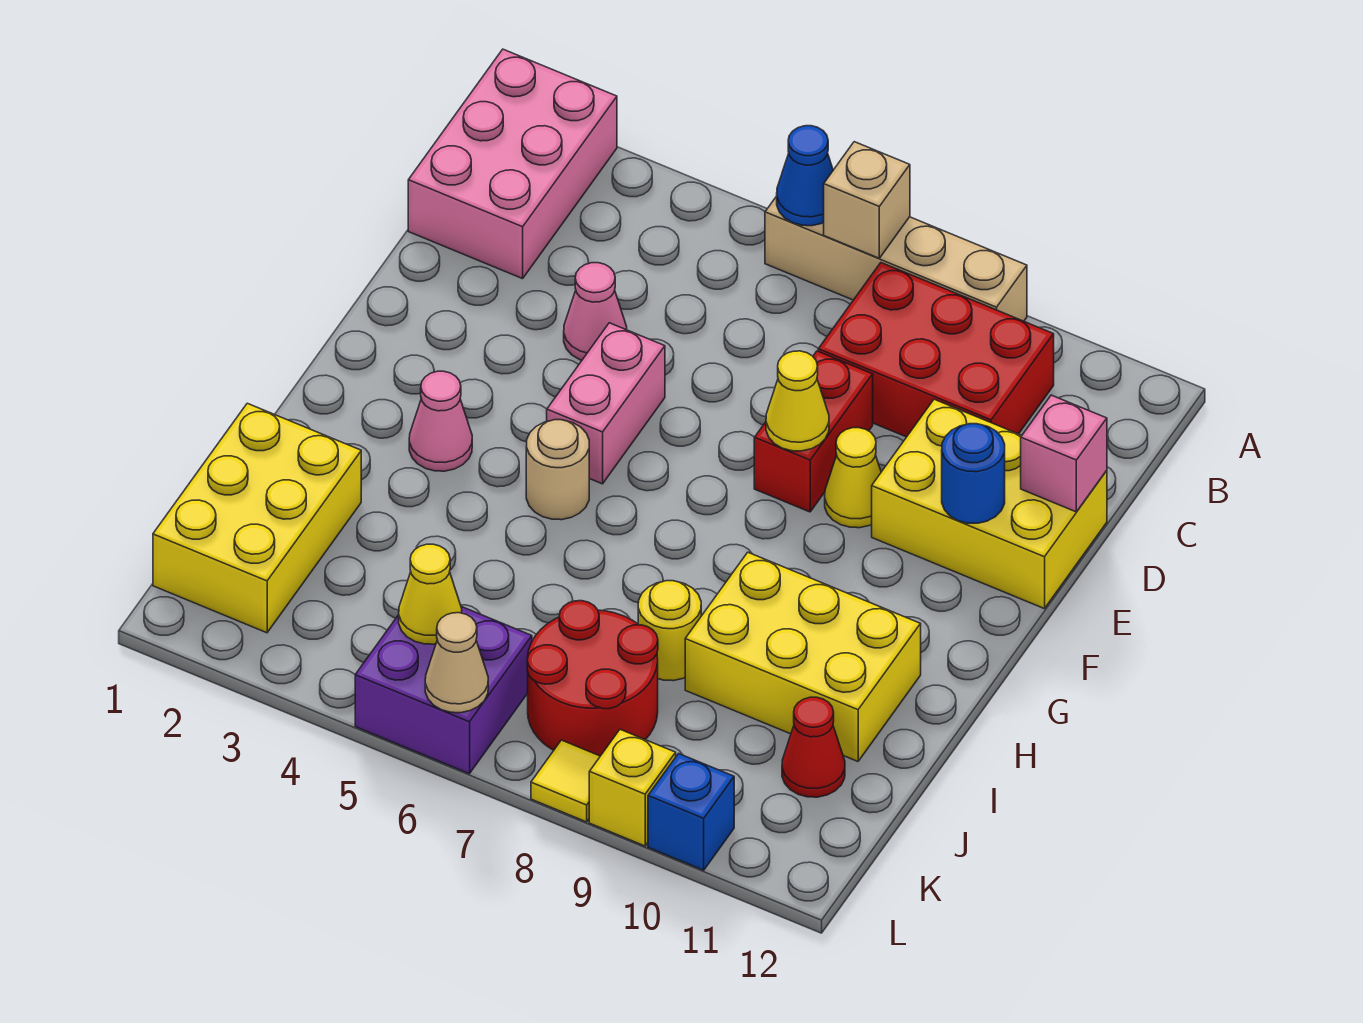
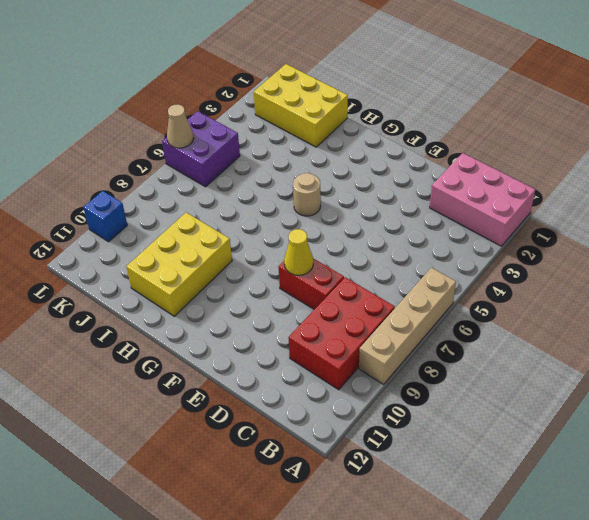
none -> pink 1x1 cone [564,263,627,360]
none -> yellow 2x3 brick [872,399,1107,609]
none -> pink 1x2 brick [547,323,665,484]

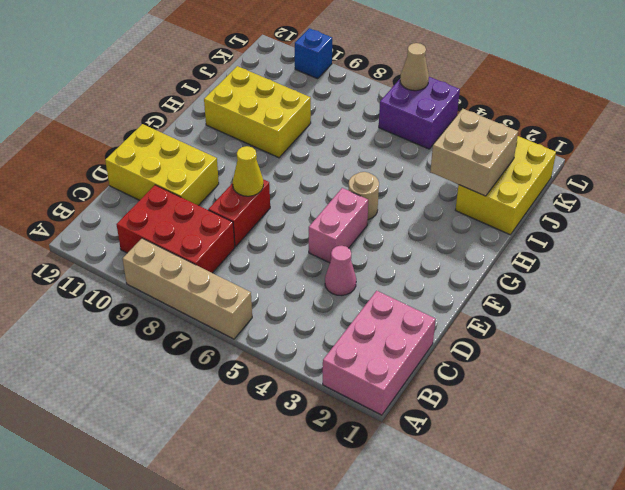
tan 2x2 brick [430,109,518,196] -> none
none -> yellow 1x1 cone [825,428,881,528]
none -> pink 1x1 cone [409,371,472,471]
none -> yellow 1x1 round brick [638,581,701,681]

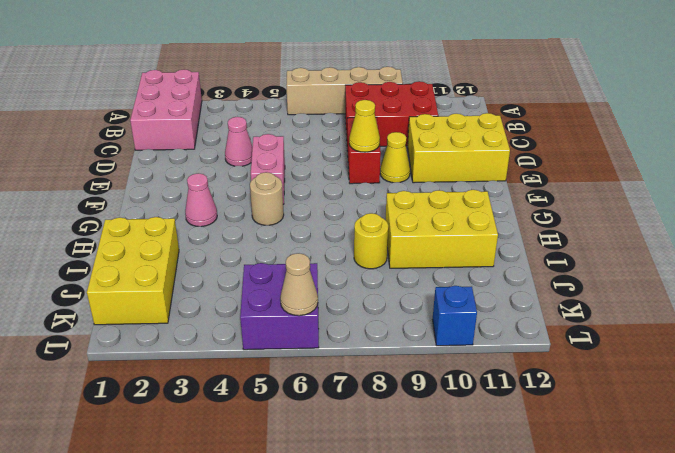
none -> red 2x2 round brick [527,601,658,756]
none -> red 1x1 cone [782,697,845,797]
none -> yellow 1x1 tile [531,740,600,822]

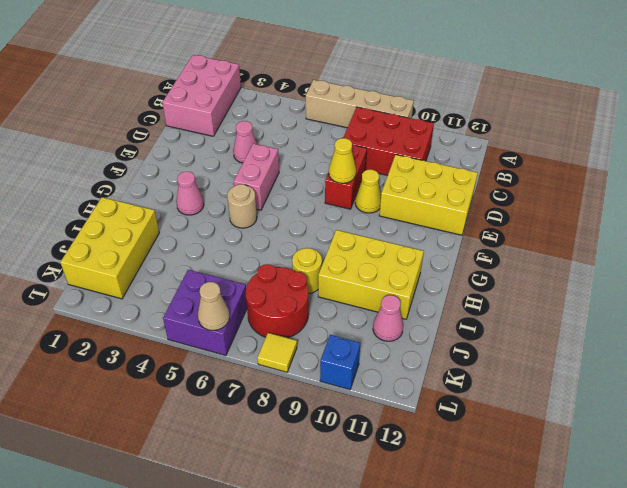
pink 1x1 cone [373,295,403,341] -> red 1x1 cone [782,697,845,797]
none -> yellow 1x1 brick [589,730,676,846]
none -> blue 1x1 cone [777,126,833,226]
none -> tan 1x1 brick [824,142,910,258]

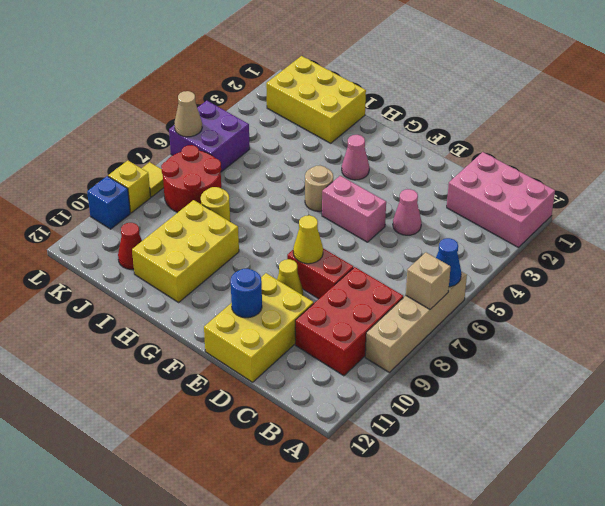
none -> pink 1x1 brick [1021,395,1107,512]
none -> yellow 1x1 cone [399,544,462,644]

